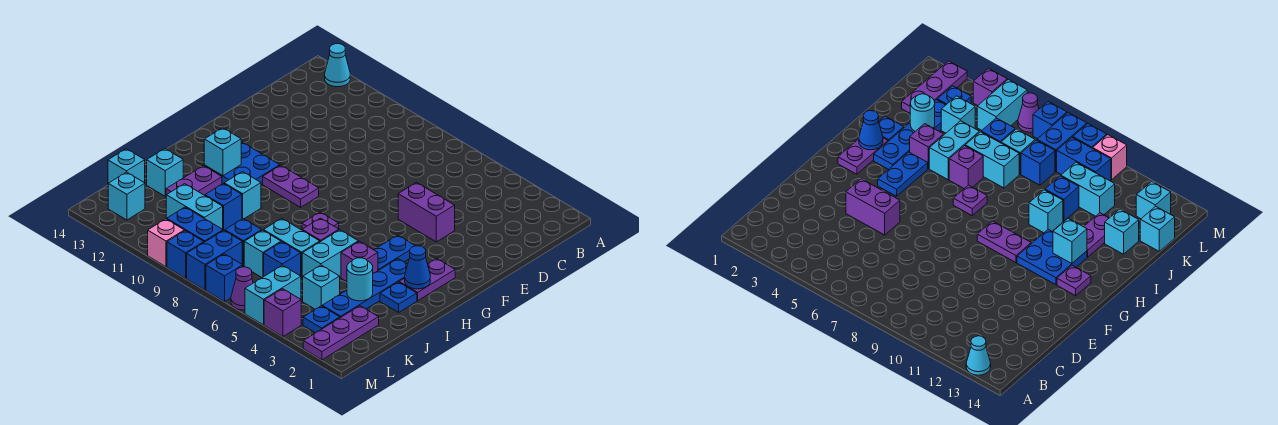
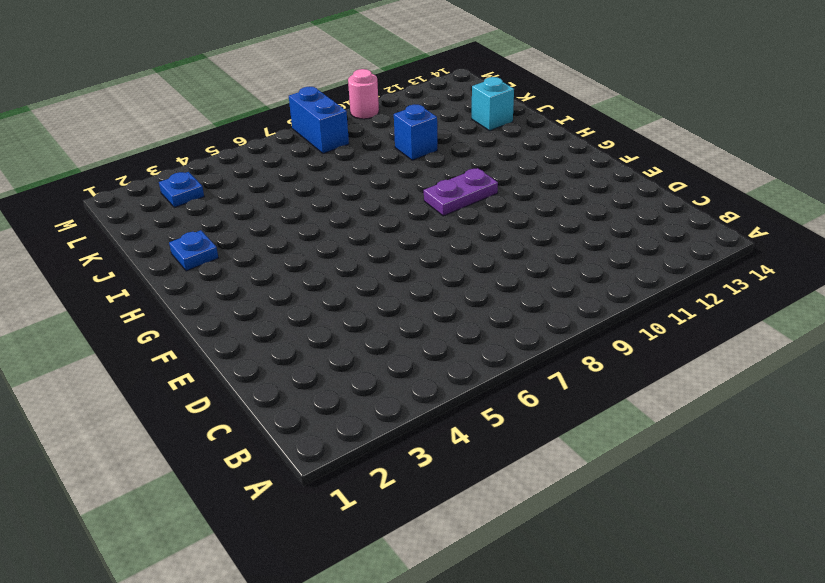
pink 1x1 round brick [348,69,379,119] -> pink 1x1 brick [148,219,184,267]
none -> cyan 1x1 cone [325,44,350,87]
none -> purple 1x2 brick [398,183,455,242]
none -> purple 1x2 plate [399,258,455,301]
none -> blue 1x2 plate [374,235,415,271]

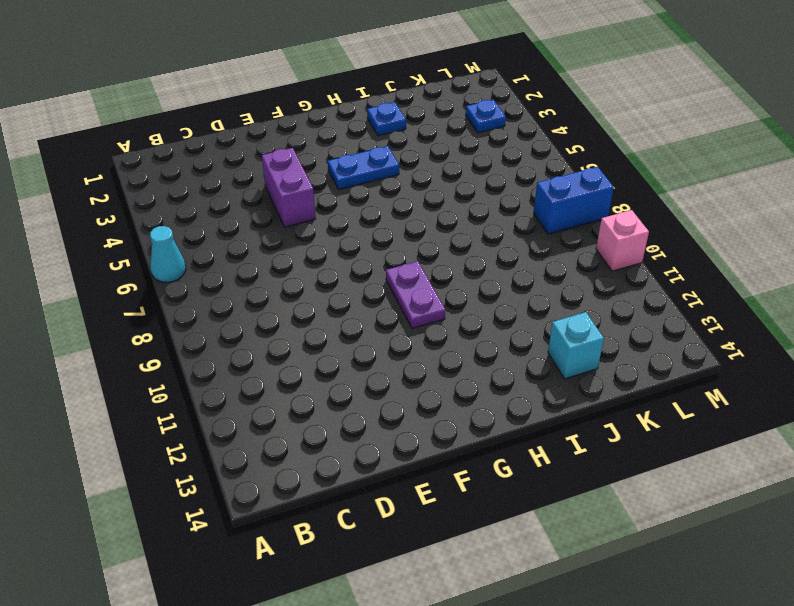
cyan 1x1 cone [150,226,186,282] -> cyan 1x1 cone moved to [325,44,350,87]
none -> purple 1x2 plate [399,258,455,301]
none -> blue 2x2 plate [204,142,280,184]
none -> purple 1x1 plate [1057,265,1091,296]
none -> blue 1x4 plate [322,259,408,318]

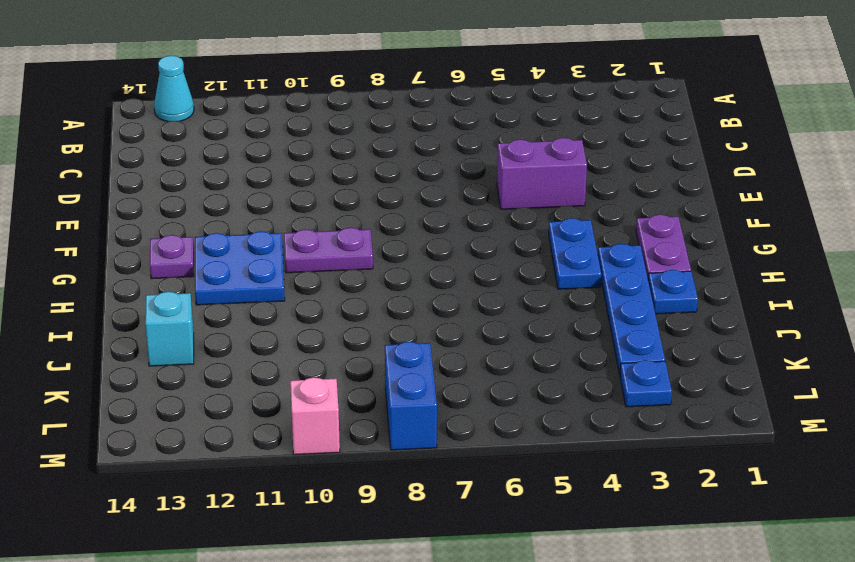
none -> purple 1x1 plate [302,212,339,229]
none -> purple 1x1 brick [341,241,378,282]
none -> cyan 1x2 brick [302,230,358,278]
none -> purple 1x1 brick [302,218,339,242]

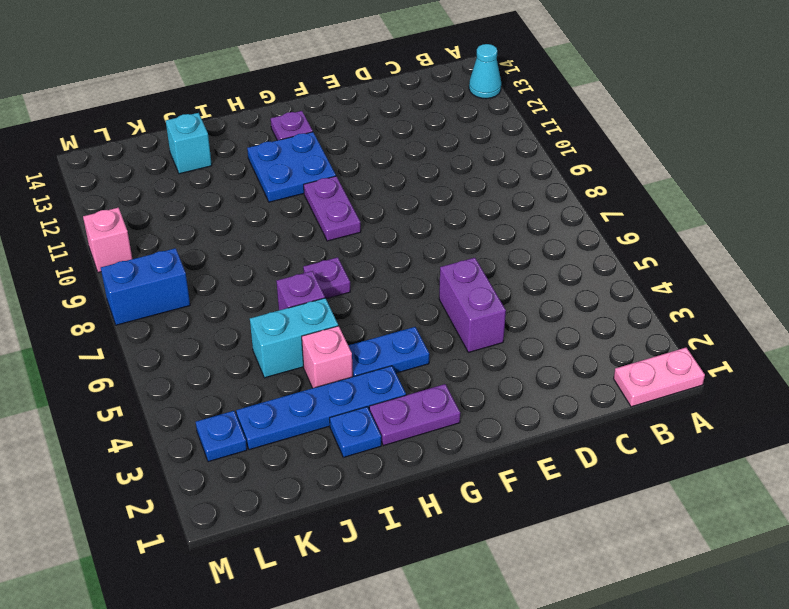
pink 1x2 plate [613,348,705,407] -> none
pink 1x1 brick [302,326,353,388] -> purple 1x1 brick [341,241,378,282]
none -> cyan 1x1 brick [224,172,261,219]
none -> purple 1x2 plate [166,166,222,195]
none -> cyan 1x2 brick [264,218,320,278]
none -> blue 1x1 brick [205,183,242,231]

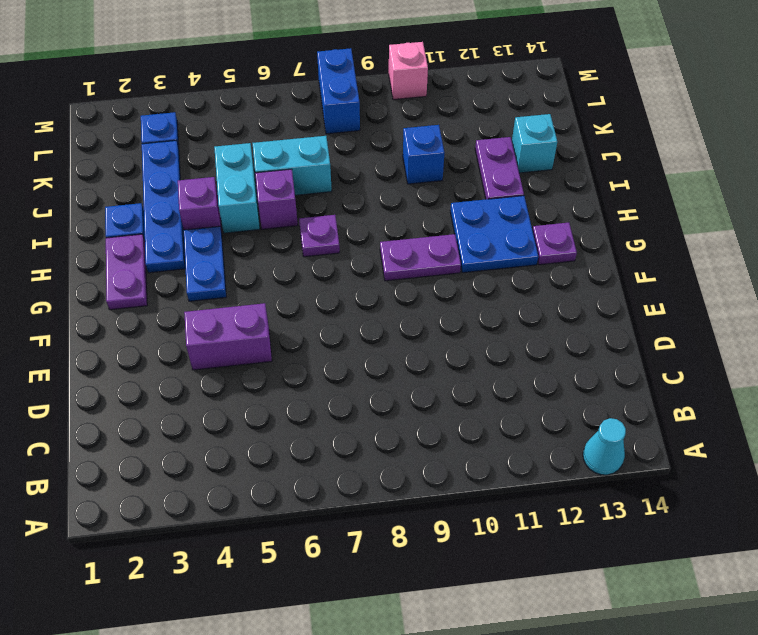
none -> cyan 1x1 brick [224,172,261,219]
none -> purple 1x3 plate [303,306,379,360]
none -> cyan 1x1 brick [303,265,340,309]
none -> blue 1x1 brick [264,242,301,276]

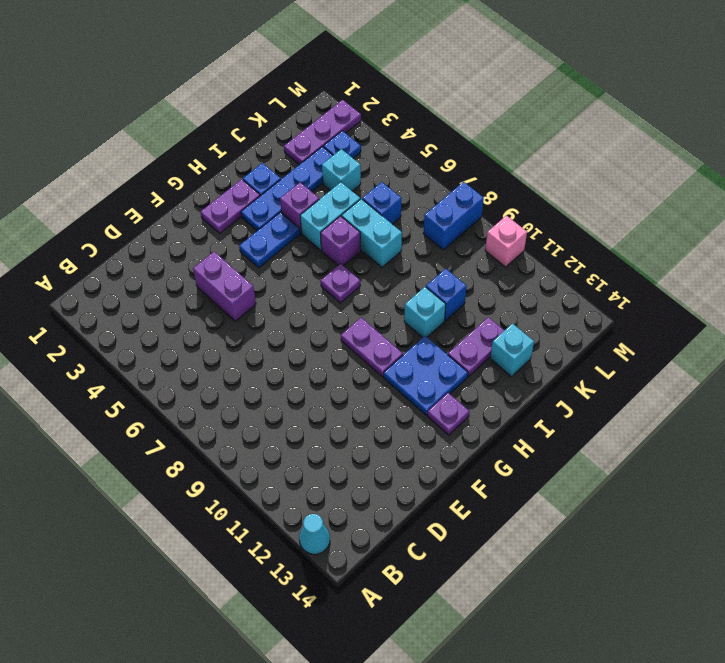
none -> cyan 1x1 brick [244,230,281,277]
none -> blue 1x1 brick [225,219,262,266]
none -> cyan 1x2 brick [166,184,223,229]
none -> cyan 1x1 brick [108,149,145,184]

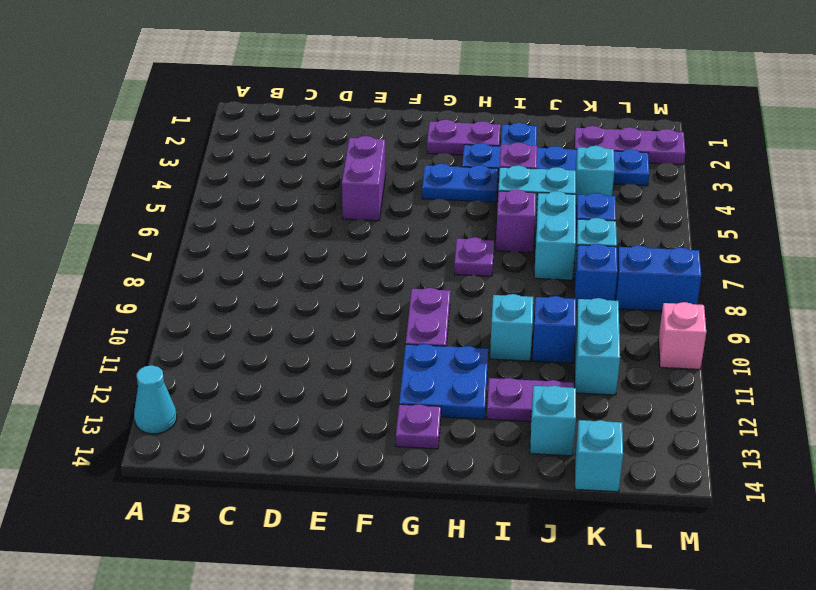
none -> cyan 1x2 brick [245,265,301,325]
none -> blue 1x2 brick [167,207,223,242]
none -> cyan 1x1 brick [108,172,145,220]
none -> purple 1x1 brick [264,289,301,336]

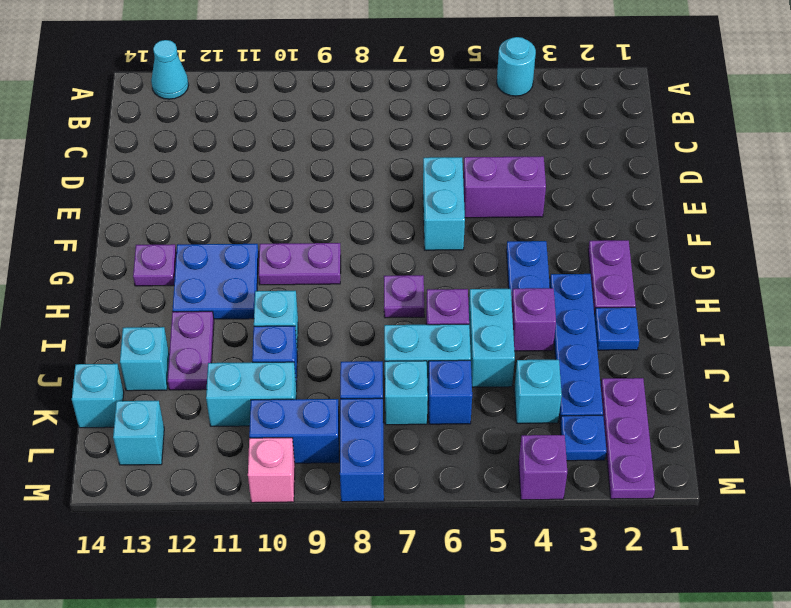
cyan 1x1 round brick [497,37,536,96] -> cyan 1x1 round brick moved to [347,258,373,301]
cyan 1x2 brick [423,157,465,250] -> cyan 1x2 brick moved to [245,265,301,325]
none -> purple 1x1 cone [231,267,253,310]
none -> blue 1x1 brick [206,254,243,302]
none -> blue 1x1 brick [167,231,204,278]
none -> blue 1x1 cone [405,246,430,289]

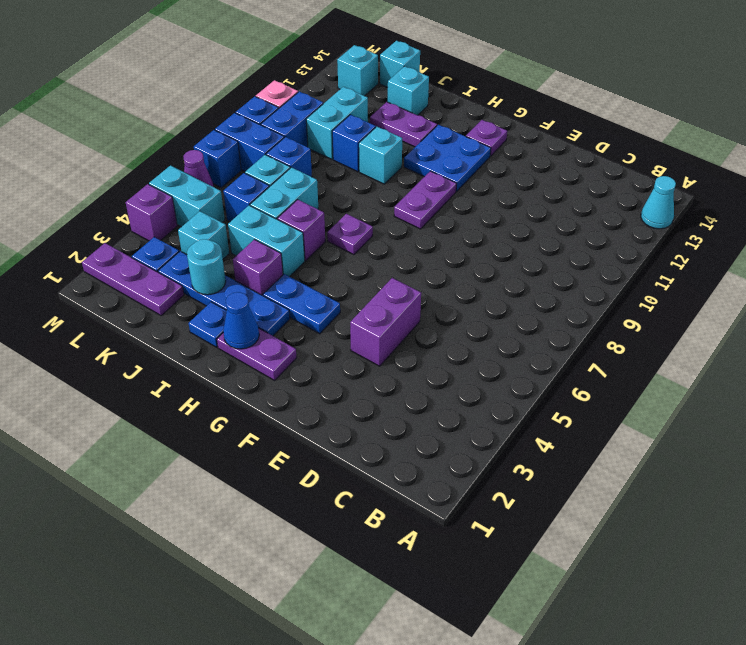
none -> cyan 1x1 brick [204,128,241,176]

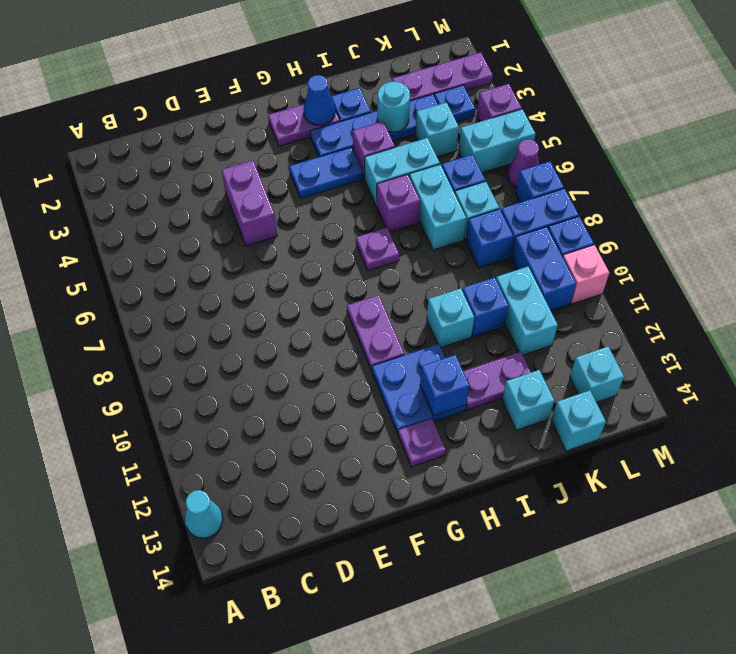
blue 1x1 brick [420,355,469,416] -> cyan 1x1 brick [204,128,241,176]

